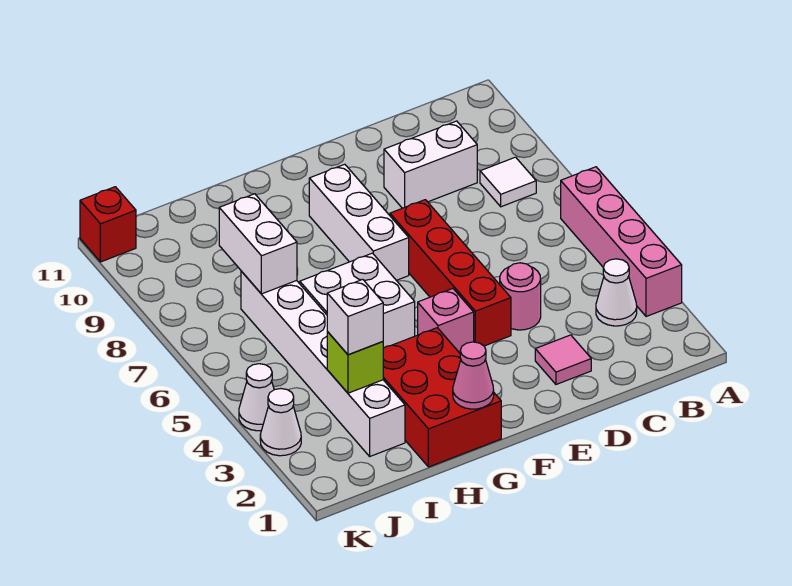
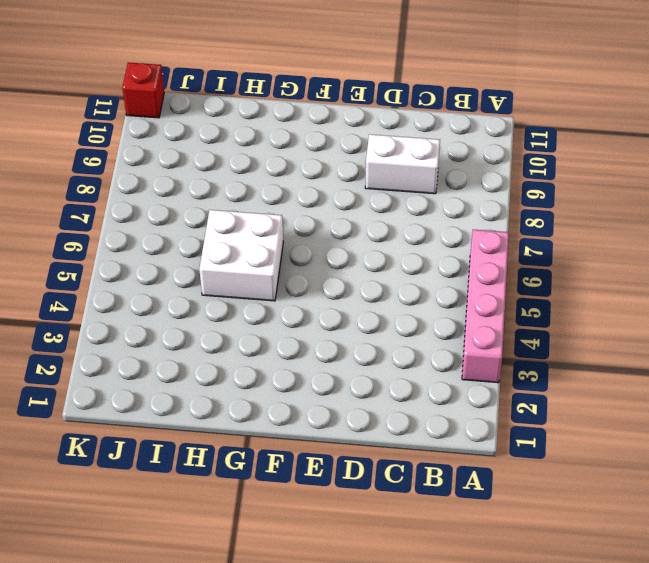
none -> white 1x1 cone [596,259,637,326]
none -> white 1x1 tile [480,157,536,207]
none -> pink 1x1 tile [535,335,591,384]

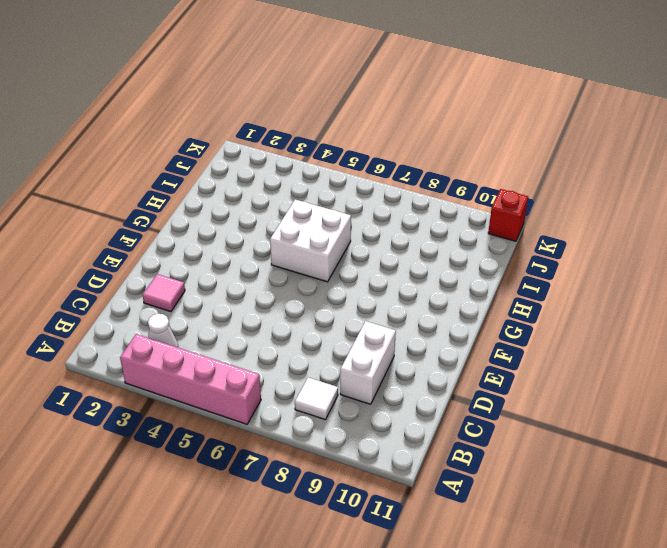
none -> pink 1x1 round brick [500,263,541,330]
none -> red 1x4 brick [390,200,511,346]
none -> pink 1x1 brick [418,289,474,353]

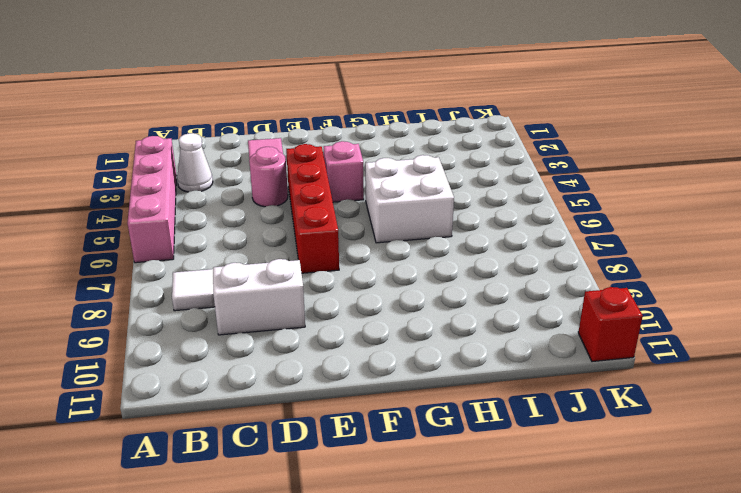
none -> white 1x3 brick [309,164,409,280]
none -> red 2x3 brick [383,328,501,467]
none -> white 1x6 brick [241,271,405,456]

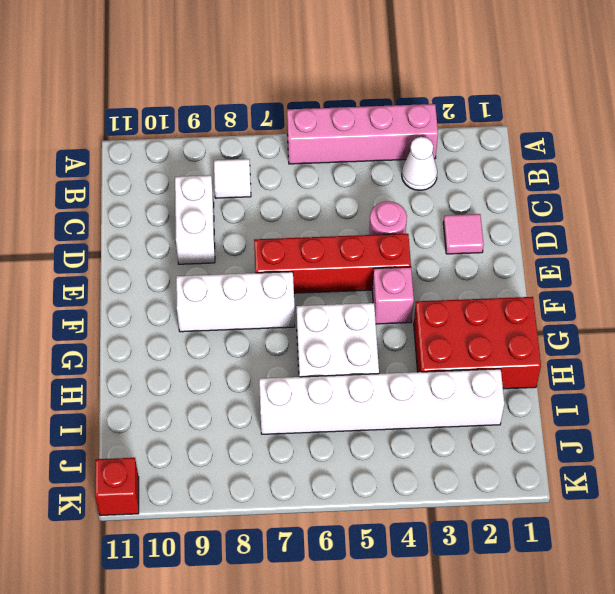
none -> white 1x1 cone [260,389,301,456]
none -> white 1x1 cone [239,364,274,431]
none -> pink 1x1 cone [453,342,494,409]

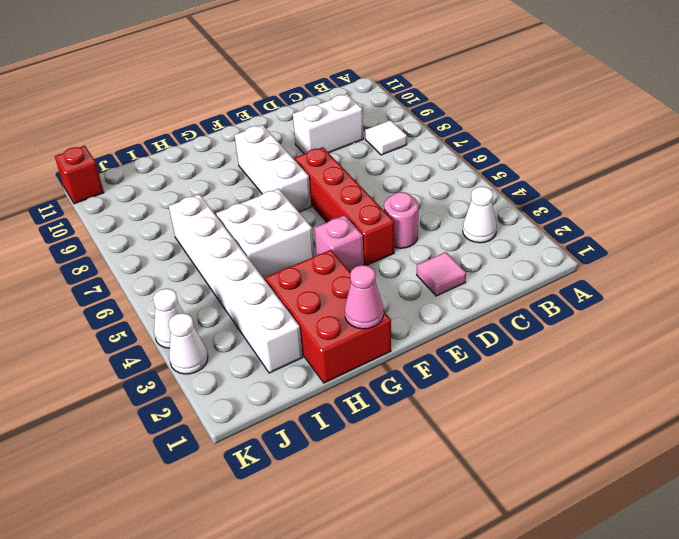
none -> pink 1x4 brick [561,167,682,317]
none -> lime 1x1 brick [327,332,383,393]
none -> white 1x2 brick [219,194,297,294]

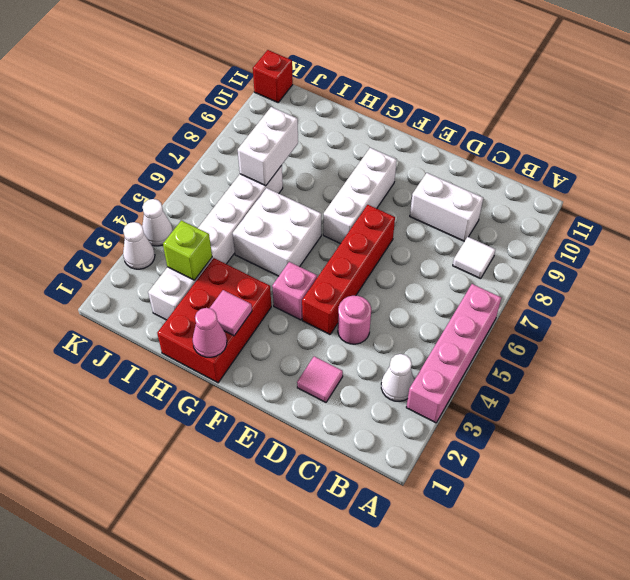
pink 1x1 tile [210,290,252,336] -> none
none -> white 1x1 brick [327,279,383,355]

